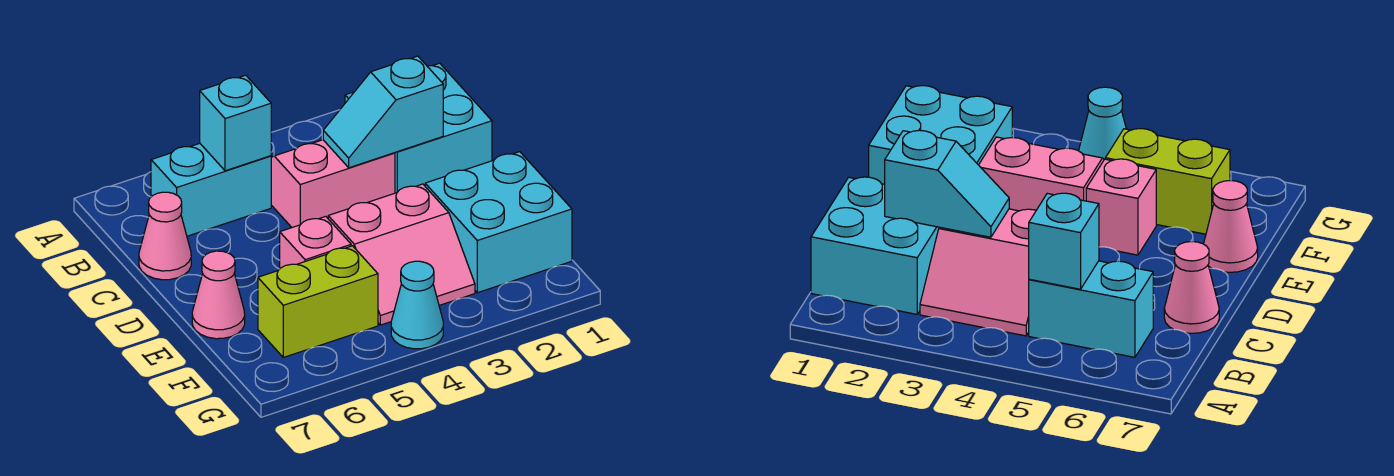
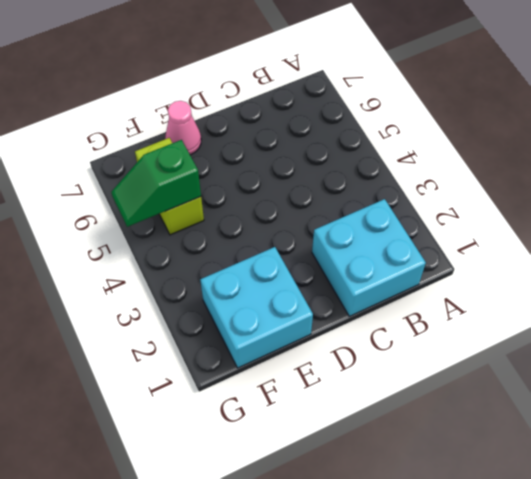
green 1x2 slope [111,140,201,227] -> none
none -> pink 2x2 slope [271,140,395,227]
none -> cyan 1x2 brick [151,143,271,236]
none -> pink 1x1 cone [139,192,191,280]

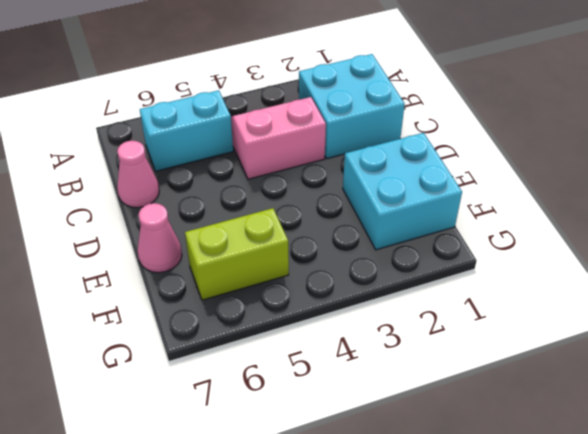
none -> pink 2x2 slope [328,184,475,325]
none -> pink 1x1 brick [280,216,351,268]
none -> cyan 1x1 cone [391,261,443,349]

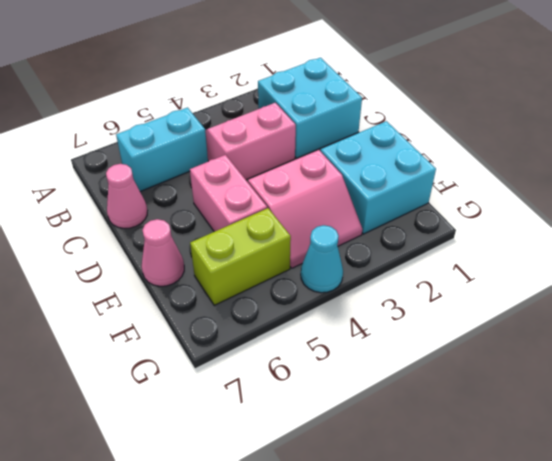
pink 1x2 brick [190,155,267,232] -> pink 1x1 brick [280,216,351,268]
none -> cyan 1x1 brick [200,75,271,171]
none -> cyan 1x2 slope [323,56,443,168]

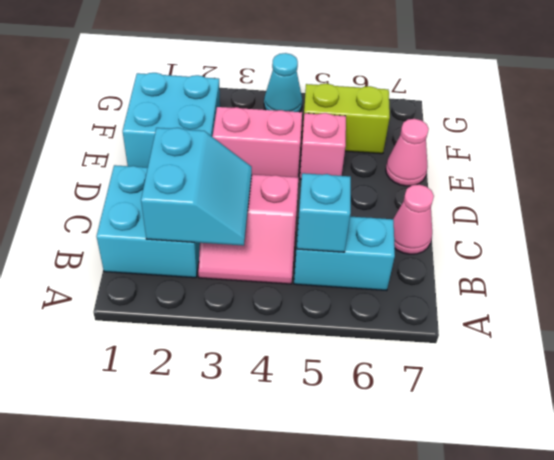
cyan 2x2 slope [141,128,252,246] -> cyan 1x2 slope [323,56,443,168]

